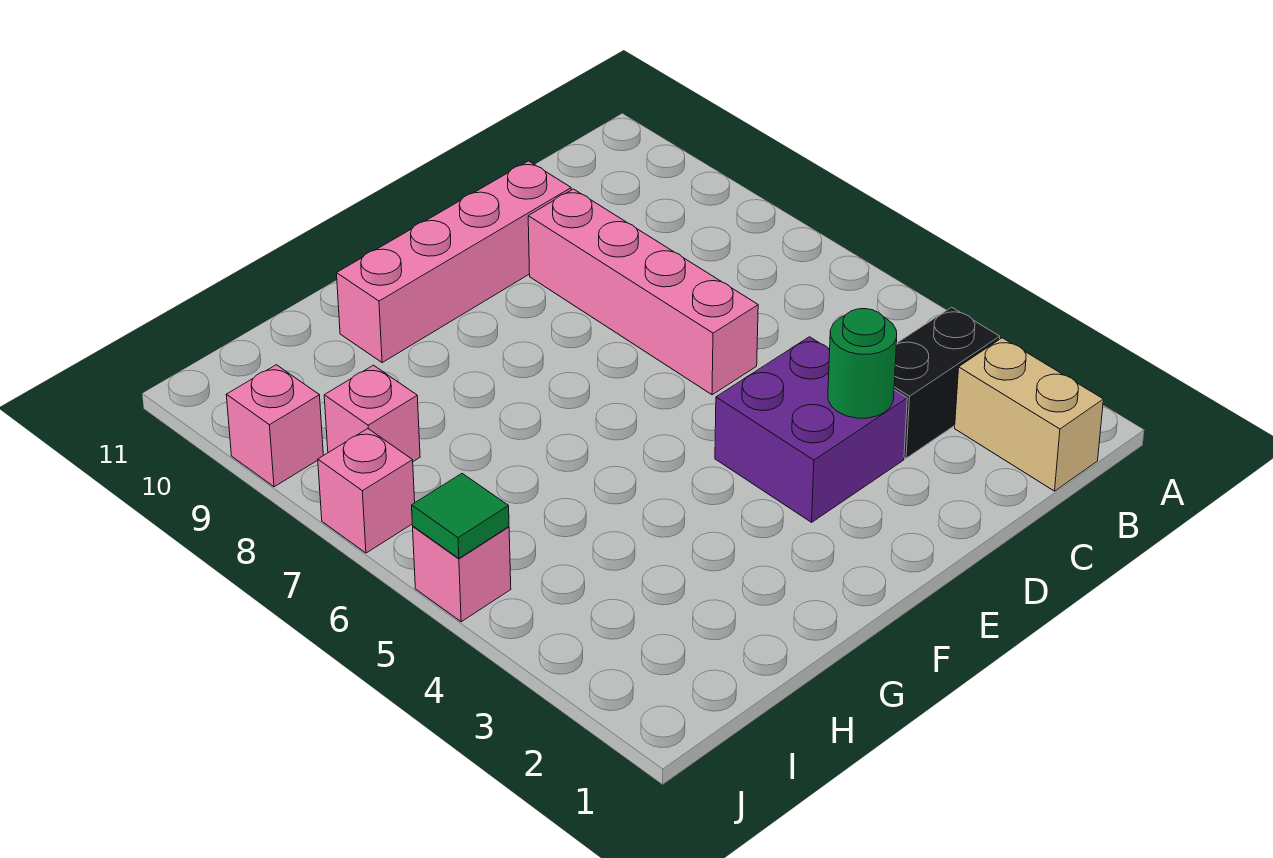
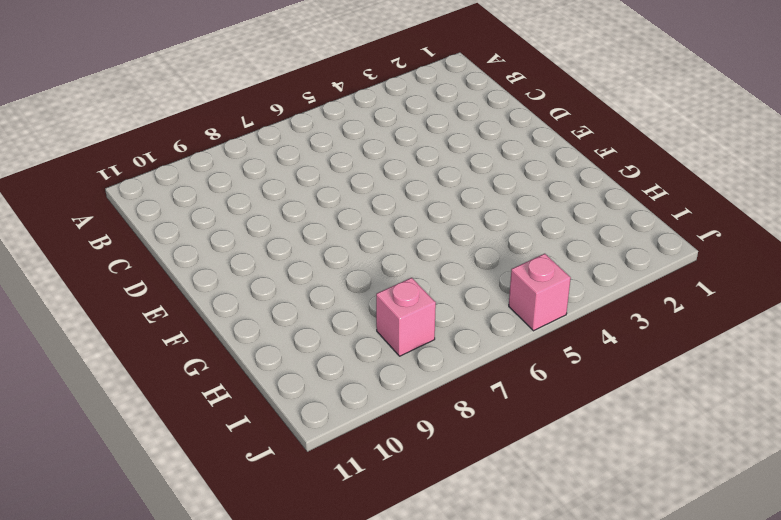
none -> tan 1x2 brick [955,338,1103,491]
none -> black 1x2 brick [894,307,1000,458]

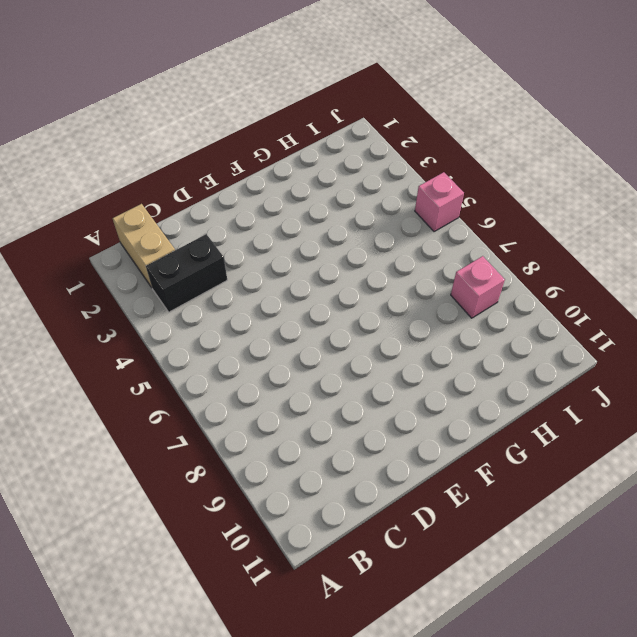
none -> purple 2x2 brick [715,337,907,522]
none -> pink 1x4 brick [528,189,758,395]

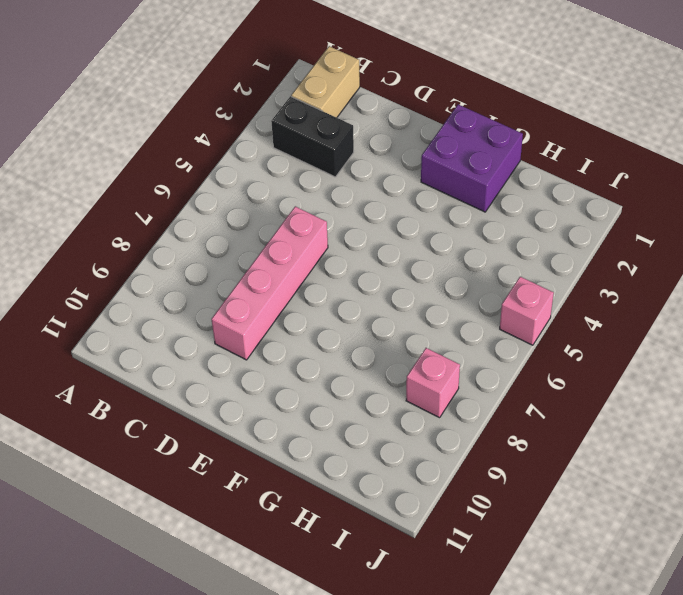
purple 2x2 brick [421,104,523,212] -> purple 2x2 brick moved to [715,337,907,522]
none -> pink 1x4 brick [337,161,571,363]
none -> pink 1x1 brick [318,429,415,553]

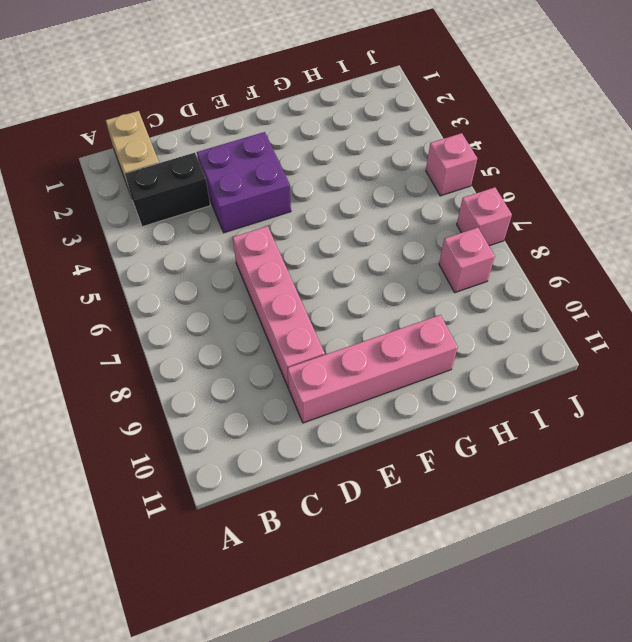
none -> pink 1x1 brick [226,365,323,487]
none -> green 1x1 round brick [828,309,897,418]

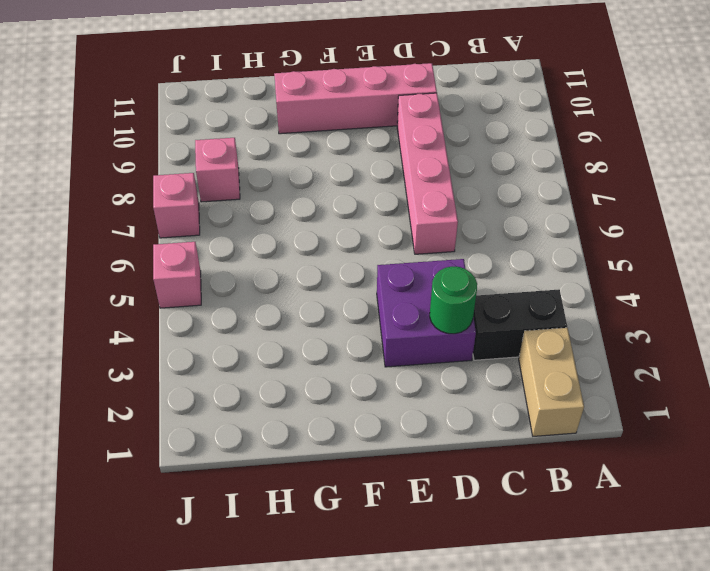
none -> pink 1x1 brick [226,365,323,487]
none -> green 1x1 tile [412,474,509,558]

